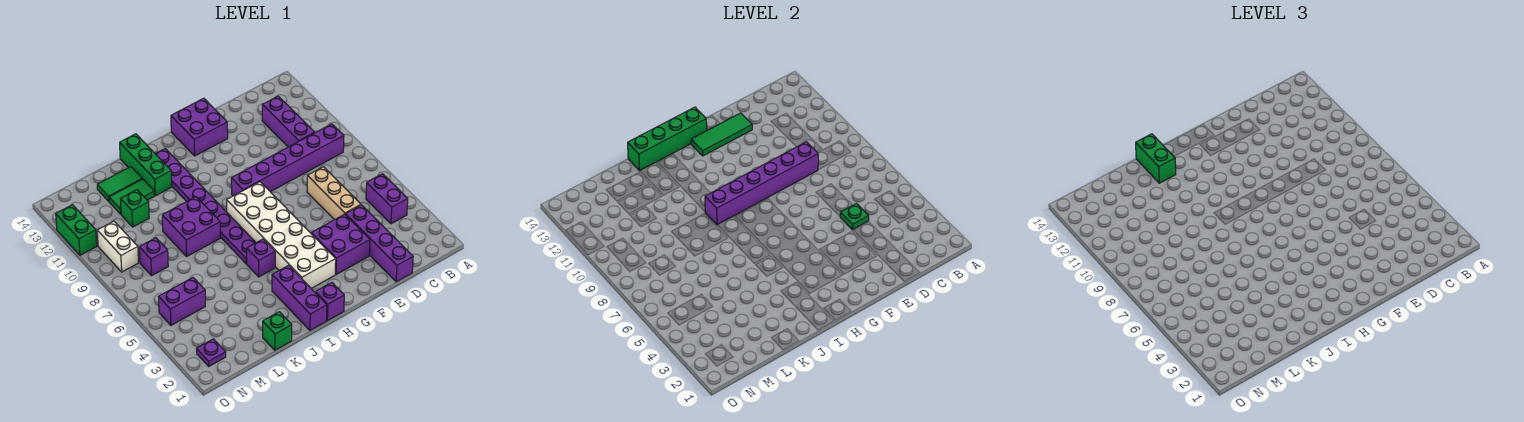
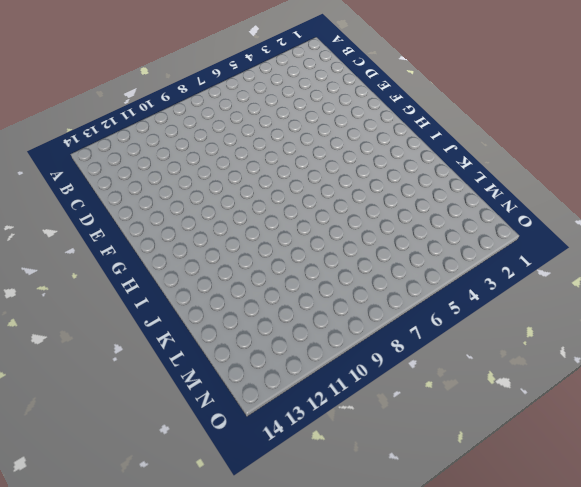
none -> purple 1x2 brick [366,174,408,224]
none -> purple 1x6 brick [231,124,344,196]
none -> purple 1x3 brick [262,96,315,147]

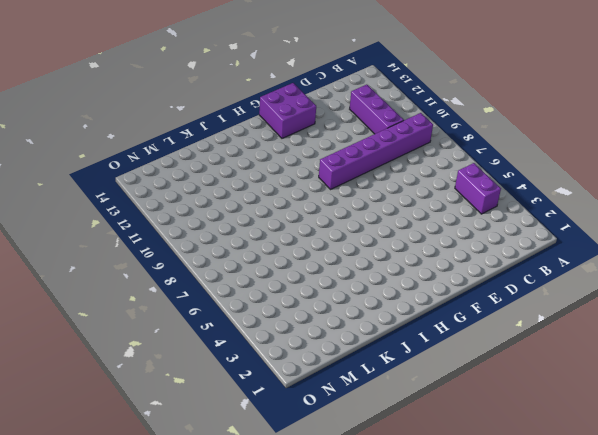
none -> purple 1x4 brick [346,205,413,282]
none -> tan 1x3 brick [307,167,361,220]
none -> purple 2x2 brick [311,214,370,275]

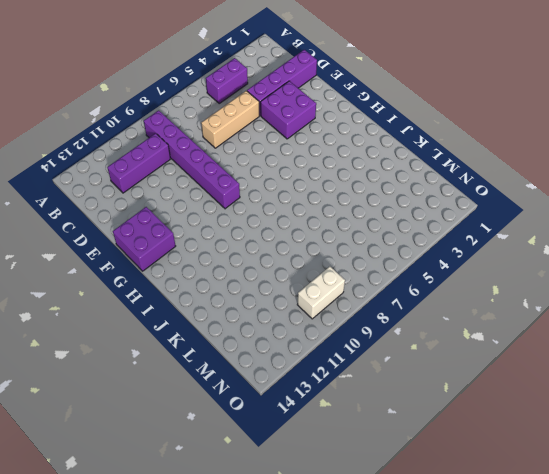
none -> white 2x6 brick [227,182,336,288]
none -> purple 1x1 brick [315,282,344,321]
none -> purple 1x3 brick [272,265,327,330]

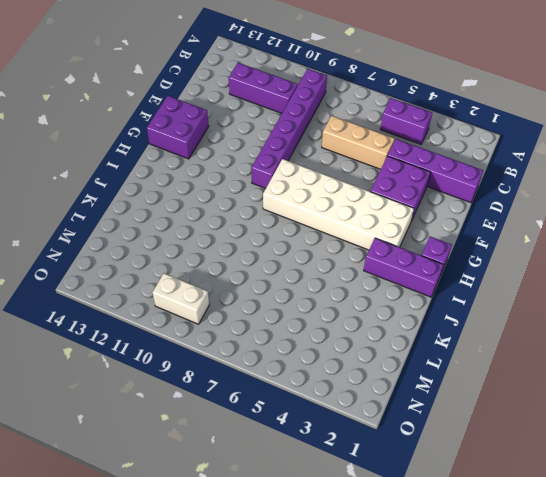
none -> purple 1x1 brick [247,239,275,277]
none -> purple 1x8 plate [156,149,256,264]
none -> purple 2x2 brick [162,197,220,256]

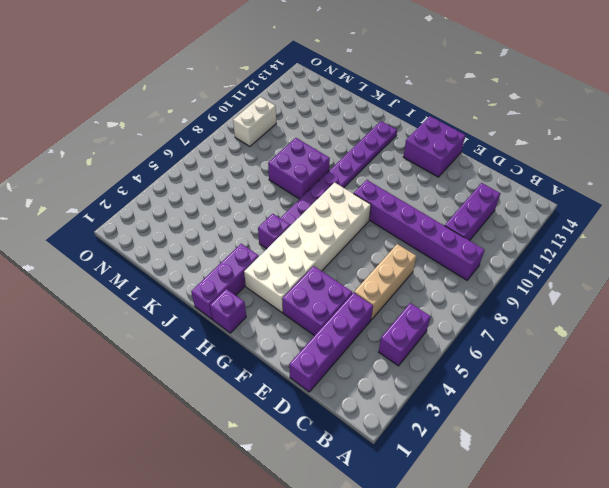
none -> green 1x3 brick [120,134,172,196]
none -> green 1x1 brick [263,312,292,350]
none -> green 1x2 tile [109,179,154,214]

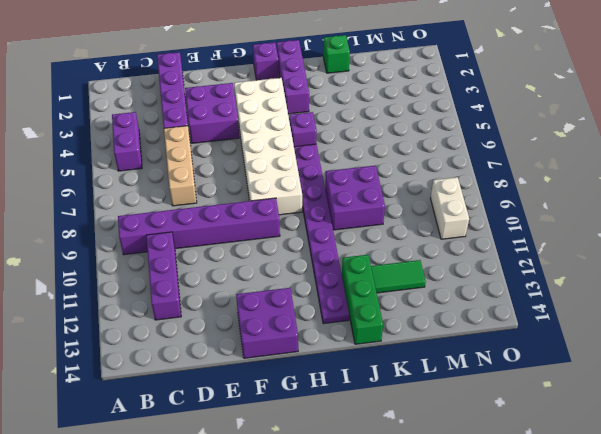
none -> green 1x2 tile [97,167,142,201]
none -> green 1x1 brick [121,190,149,227]
none -> purple 1x2 brick [159,278,205,325]

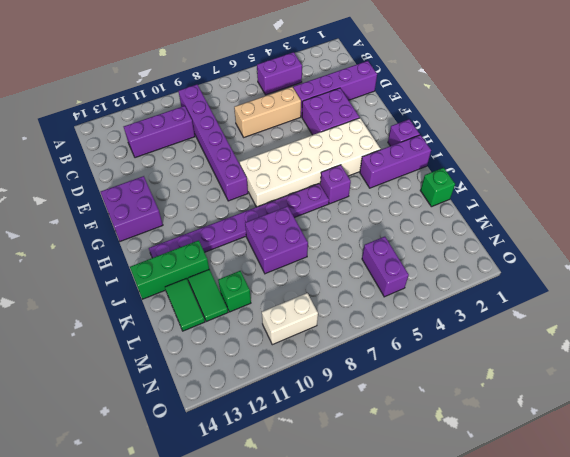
none -> purple 1x1 brick [139,238,168,276]
none -> purple 1x1 plate [197,339,226,366]
none -> green 1x2 brick [56,205,97,255]

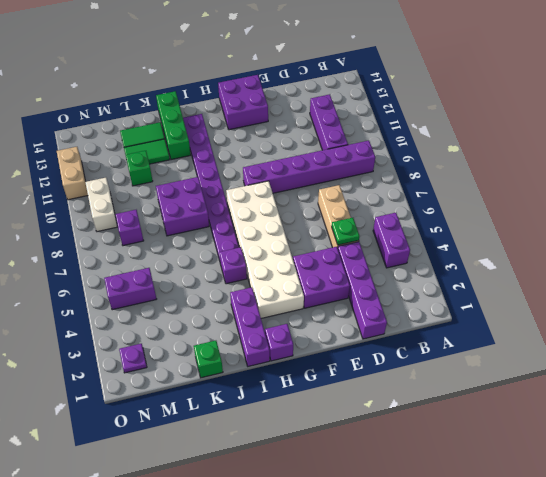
tan 1x2 brick [57,147,88,200] -> green 1x2 brick [56,205,97,255]
none -> purple 1x6 brick [705,142,818,225]
none -> green 1x3 tile [691,113,752,156]
none -> green 1x4 brick [628,107,707,171]

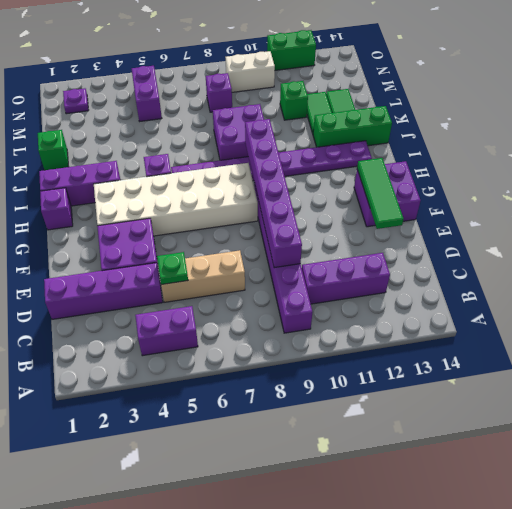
none -> green 1x4 brick [628,107,707,171]
none -> green 1x2 brick [1136,134,1176,183]

